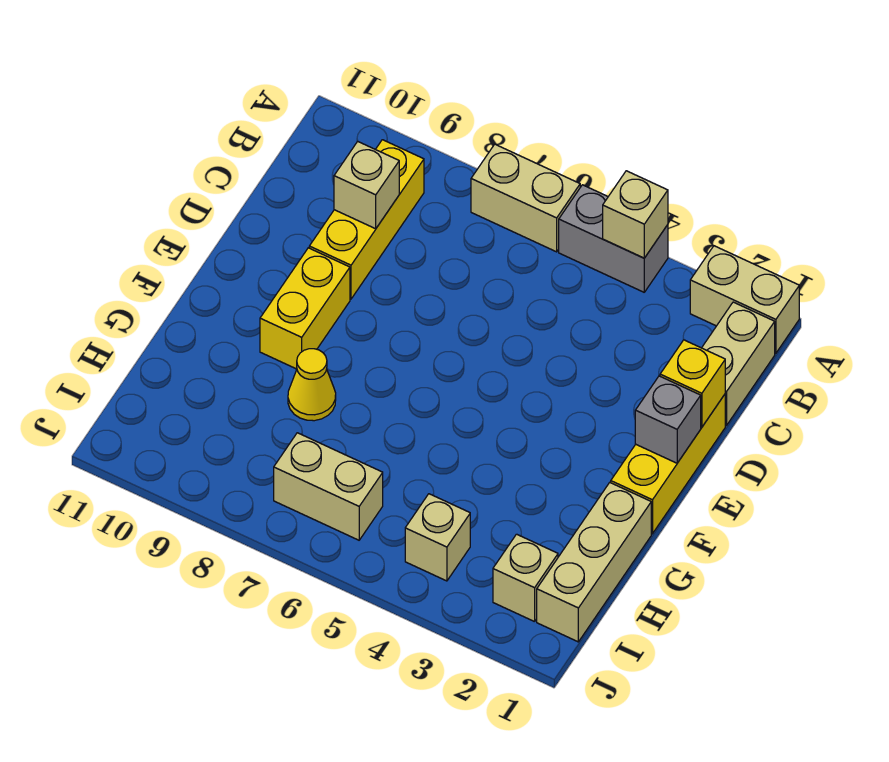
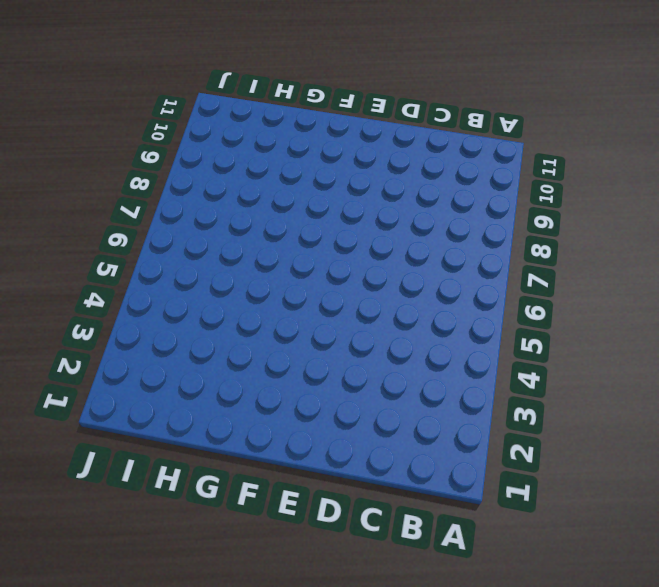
none -> tan 1x2 brick [690,246,799,353]
none -> grey 1x2 brick [559,185,668,292]
none -> tan 1x2 brick [471,144,580,252]

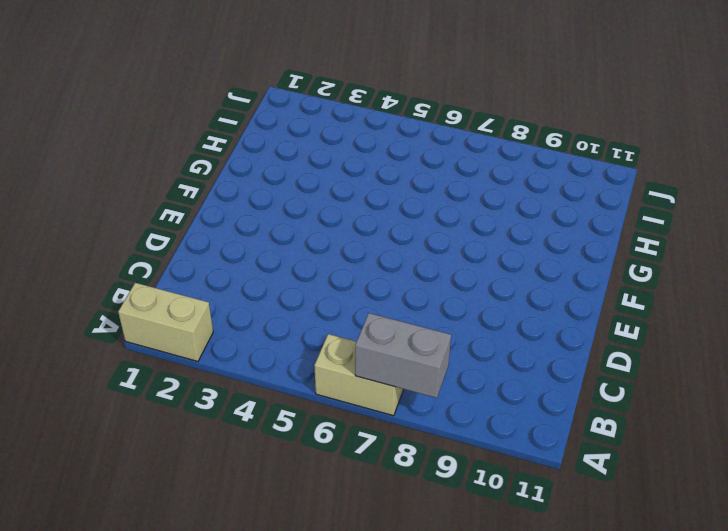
grey 1x2 brick [355,313,451,398] -> grey 1x2 brick moved to [559,185,668,292]
none -> tan 1x2 brick [702,302,775,425]
none -> yellow 1x3 brick [309,140,424,299]
none -> yellow 1x3 brick [611,395,725,534]

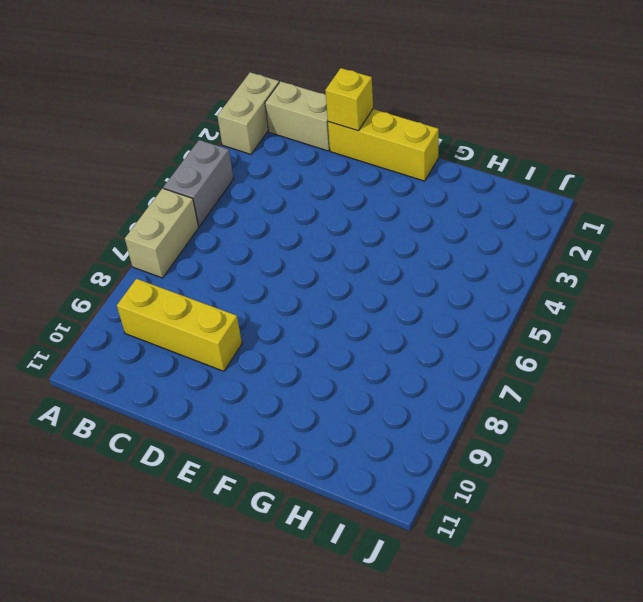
none -> yellow 1x2 brick [260,248,350,369]
none -> tan 1x3 brick [537,483,651,642]
none -> yellow 1x1 cone [288,349,336,421]

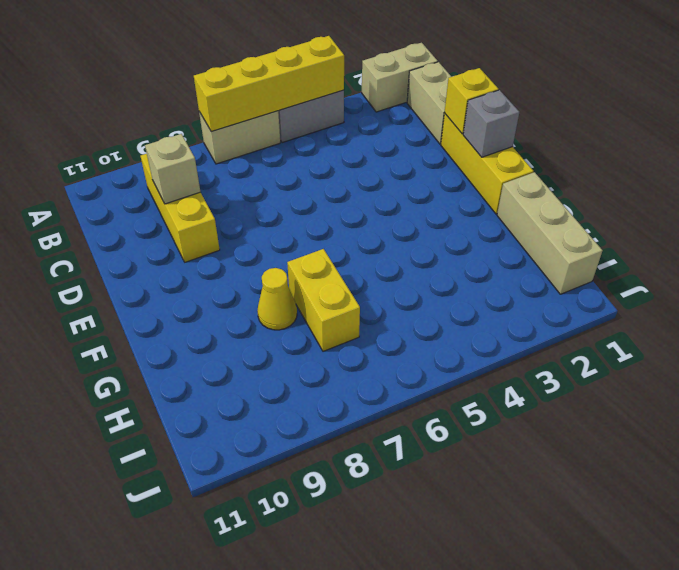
yellow 1x4 brick [194,36,344,132] -> tan 1x1 brick [603,171,668,258]
yellow 1x2 brick [287,249,360,351] -> yellow 1x2 brick moved to [260,248,350,369]
none -> tan 1x1 brick [493,534,558,622]
none -> tan 1x1 brick [405,494,470,581]
none -> tan 1x2 brick [274,433,383,540]

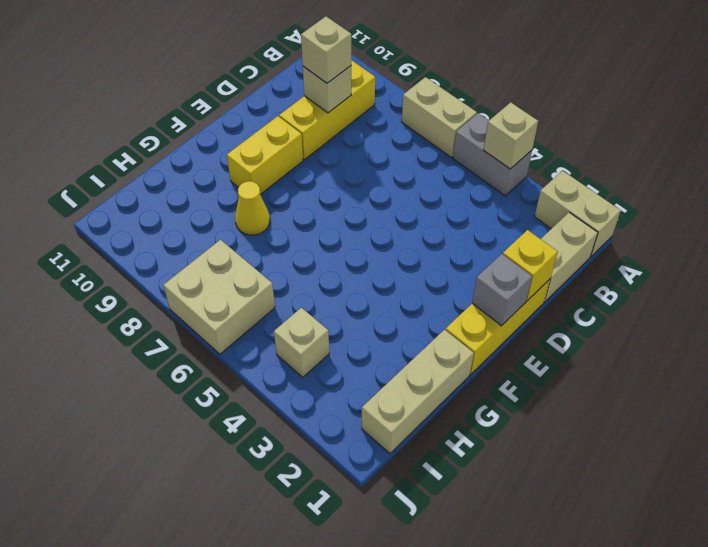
tan 1x1 brick [301,17,351,83] -> tan 1x1 brick moved to [493,534,558,622]
tan 2x2 brick [163,240,275,354] -> tan 1x2 brick [274,433,383,540]

